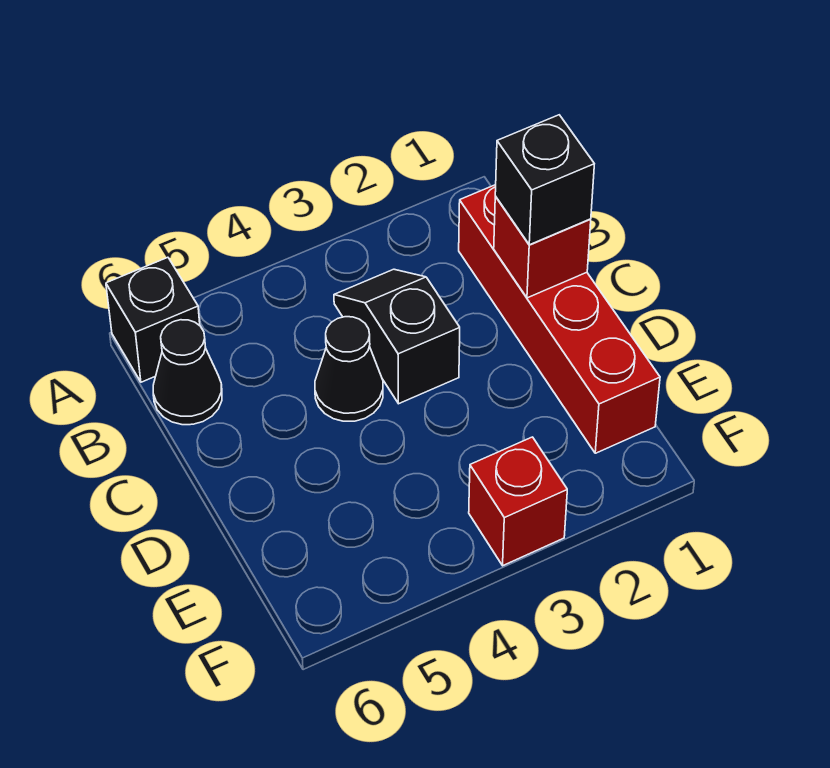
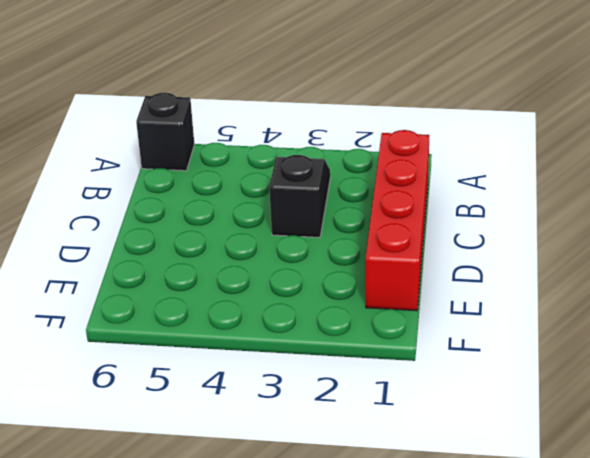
none -> black 1x1 cone [153,320,222,425]
none -> black 1x1 cone [315,317,383,421]

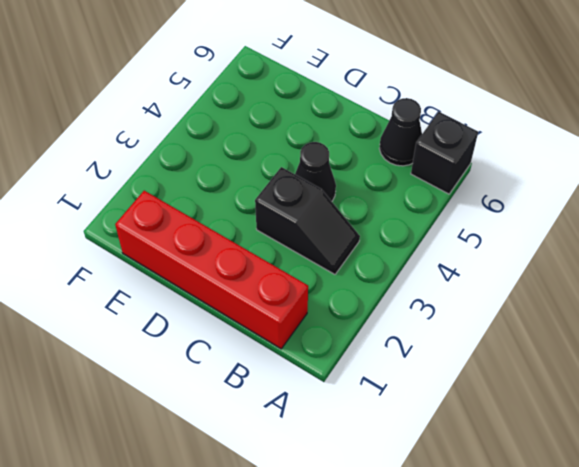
none -> red 1x1 brick [469,437,567,566]
none -> red 1x1 brick [494,197,591,298]

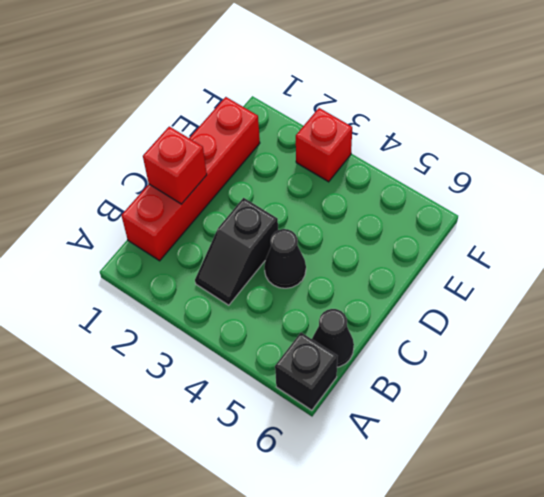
none -> black 1x1 brick [495,115,594,245]

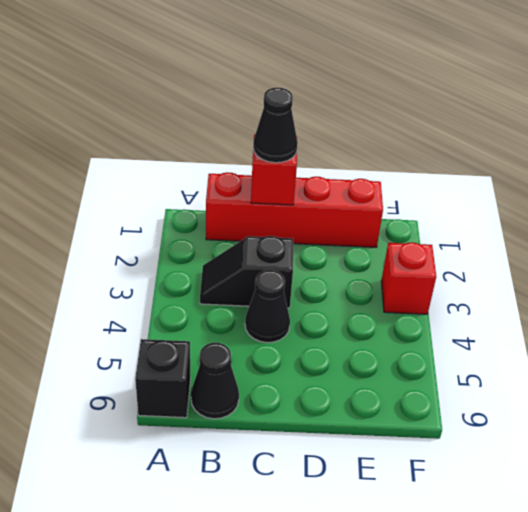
black 1x1 cone [253,88,298,163] -> black 1x1 brick [495,115,594,245]

